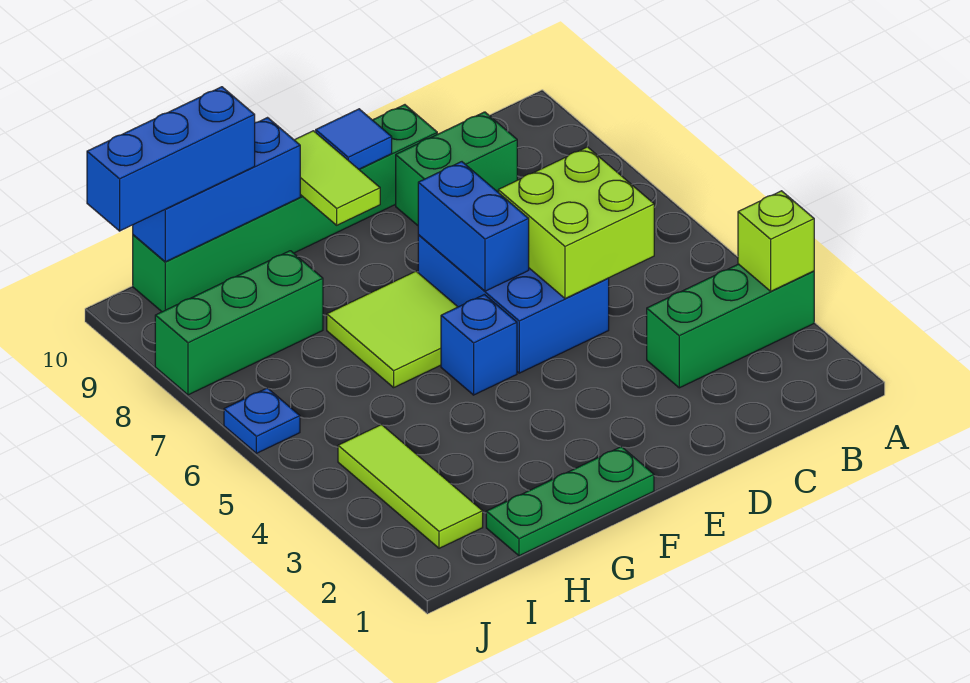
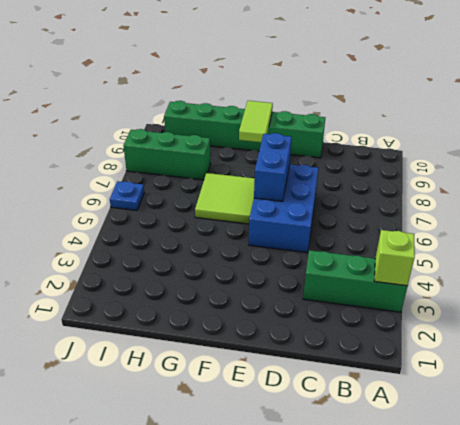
none -> green 1x2 brick [396,112,517,225]
none -> green 1x3 plate [486,447,654,556]
none -> blue 1x1 brick [441,295,517,395]

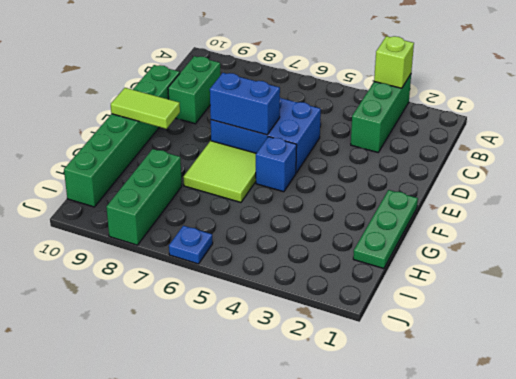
none -> lime 1x3 tile [338,425,483,548]
none -> lime 2x2 brick [498,147,654,299]
none -> blue 1x1 tile [316,109,392,169]

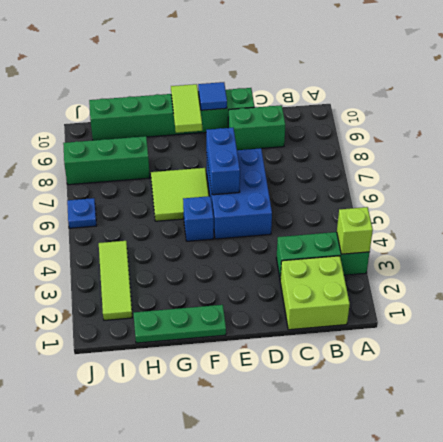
lime 2x2 brick [280,256,350,330] -> lime 2x2 brick moved to [498,147,654,299]
none -> blue 1x3 brick [133,118,300,262]
none -> blue 1x3 brick [87,87,255,231]

